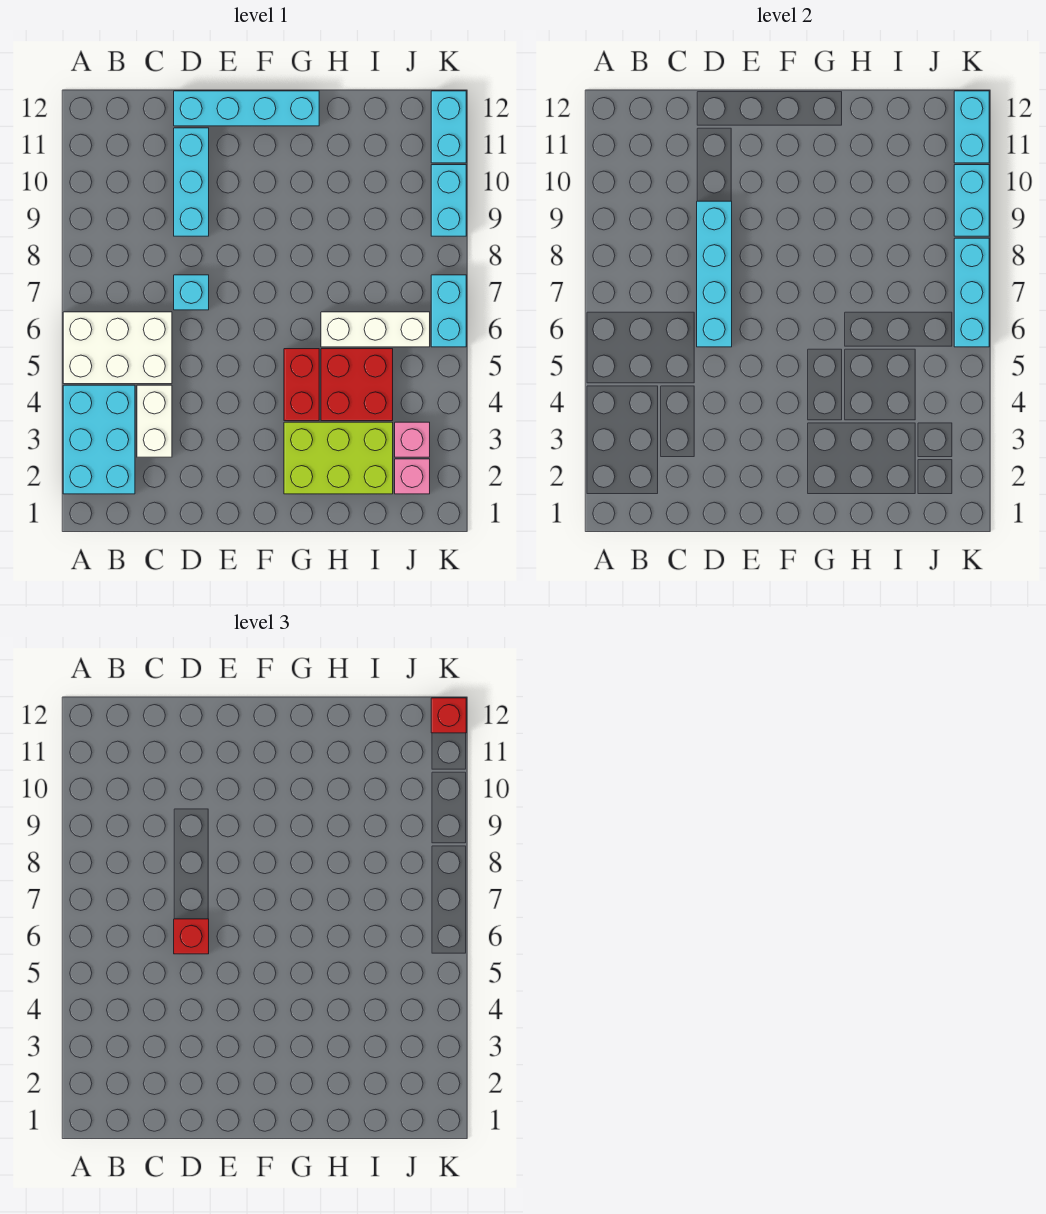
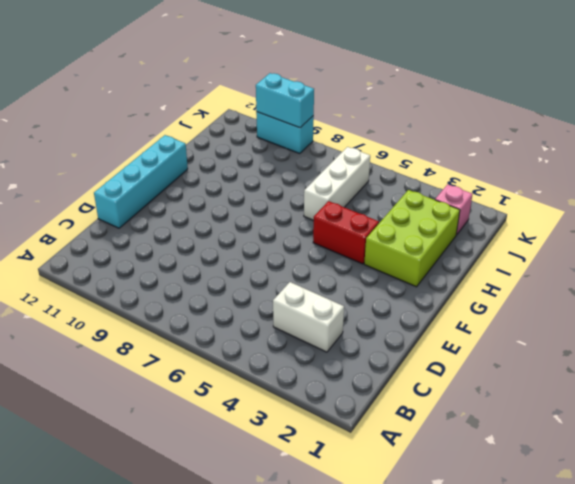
none -> cyan 2x3 brick [63,385,135,494]
none -> white 2x3 brick [63,312,172,384]
none -> cyan 1x1 brick [174,275,209,310]

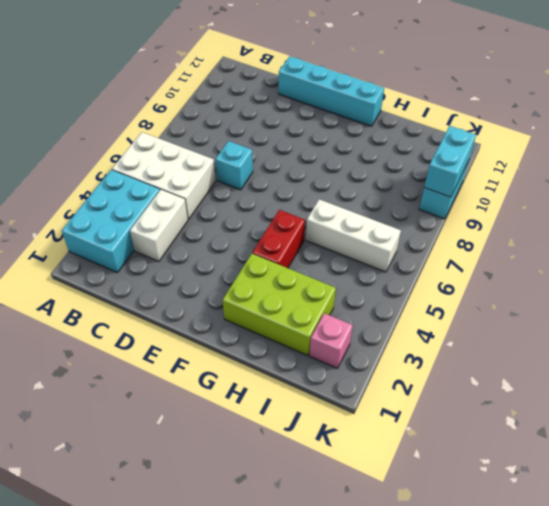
none -> cyan 1x3 brick [174,128,209,236]
none -> red 2x2 brick [321,349,393,421]
none -> pink 1x1 brick [395,422,430,457]

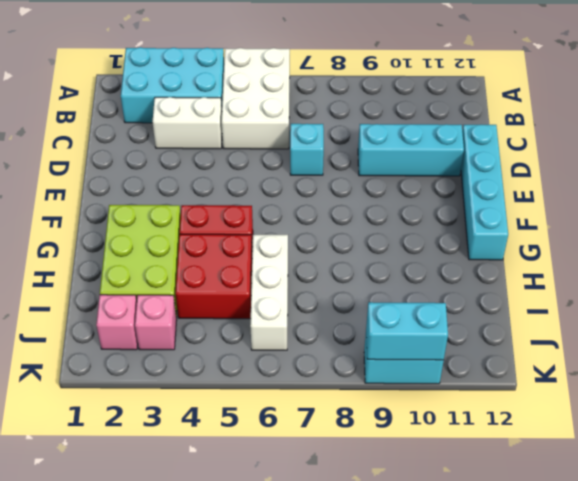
none -> cyan 1x2 brick [431,275,466,347]
none -> cyan 1x2 brick [431,91,466,163]
none -> cyan 1x4 brick [697,201,732,347]

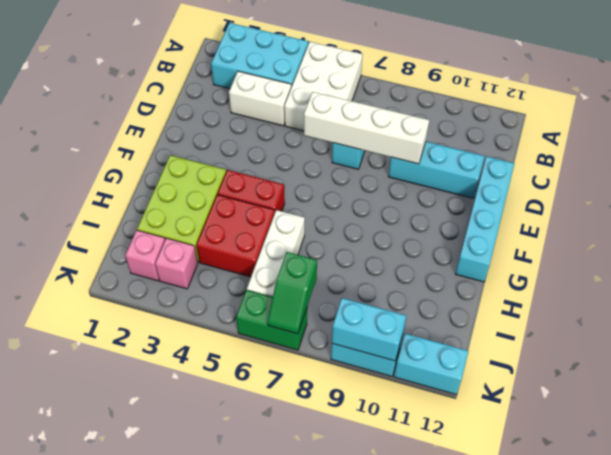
white 1x4 brick [304,92,429,164] -> cyan 1x4 brick [697,201,732,347]
green 1x2 slope [267,252,317,334] -> cyan 1x3 brick [954,238,989,347]
green 1x2 brick [236,290,307,350] -> cyan 1x2 brick [431,275,466,347]
none -> cyan 1x2 brick [954,91,989,163]
none -> red 1x1 brick [174,919,209,954]
none -> red 1x1 brick [431,698,466,733]

